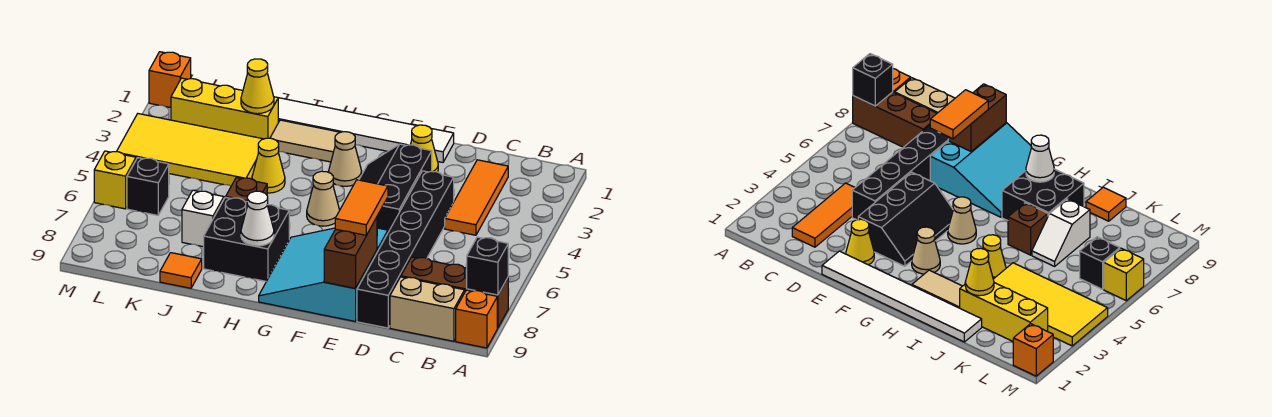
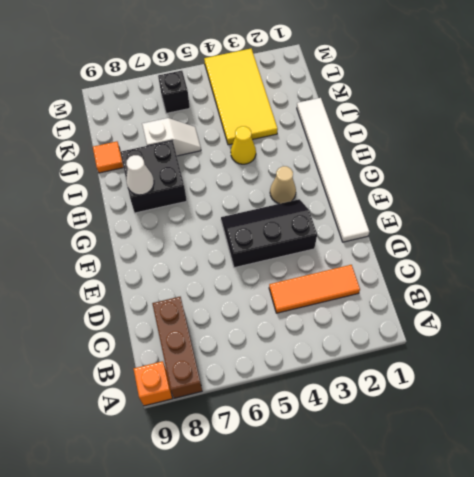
none -> tan 1x2 brick [390,277,465,341]
none -> black 1x6 brick [357,171,454,328]
none -> yellow 1x1 cone [411,125,438,172]

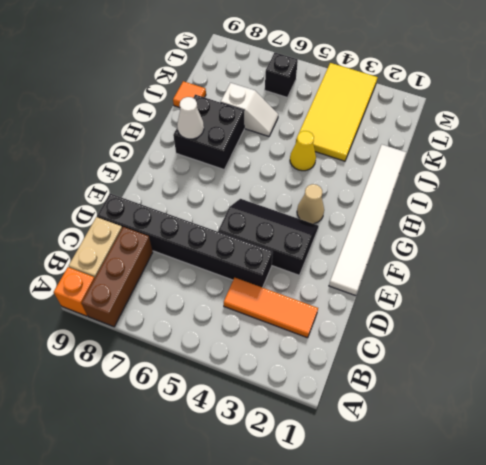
none -> yellow 1x1 cone [411,125,438,172]
none -> cyan 3x3 slope [259,228,388,321]
none -> tan 1x1 cone [307,171,340,226]

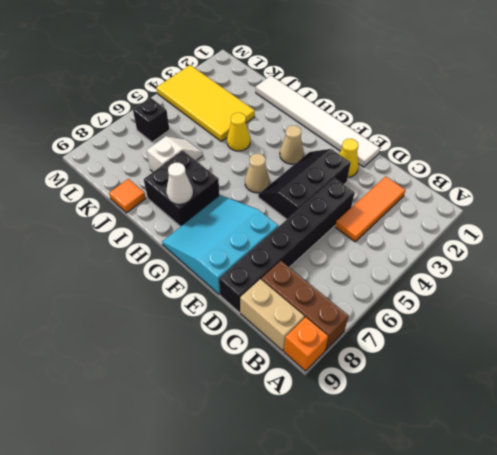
none -> tan 1x2 tile [270,120,340,162]
none -> brown 1x1 brick [226,178,267,202]
none -> yellow 1x3 brick [171,78,278,139]

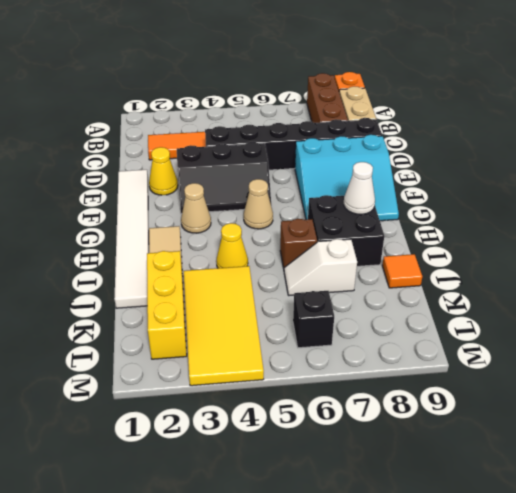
none -> orange 1x1 brick [149,52,191,108]
none -> yellow 1x1 brick [94,151,136,209]
none -> black 1x1 brick [467,237,508,295]

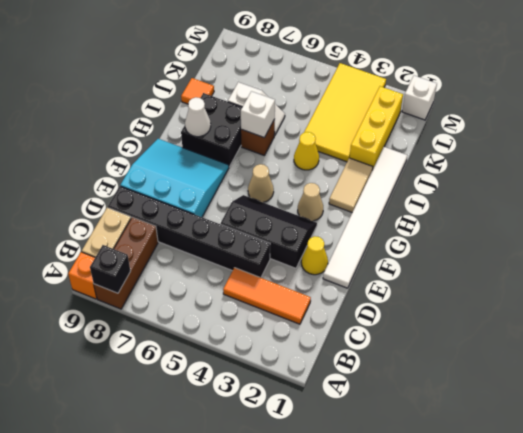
white 1x1 brick [241,91,275,138] -> none
white 1x1 brick [402,76,437,120] -> orange 1x1 brick [149,52,191,108]
none -> black 1x1 brick [127,158,169,215]
none -> yellow 1x1 brick [94,151,136,209]
none -> brown 1x2 brick [324,217,377,288]

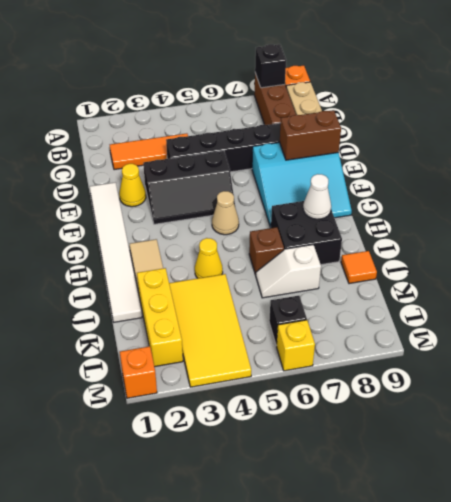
none -> tan 1x1 cone [329,132,362,186]
none -> yellow 1x1 cone [241,59,274,114]
none -> orange 1x2 tile [335,180,388,235]

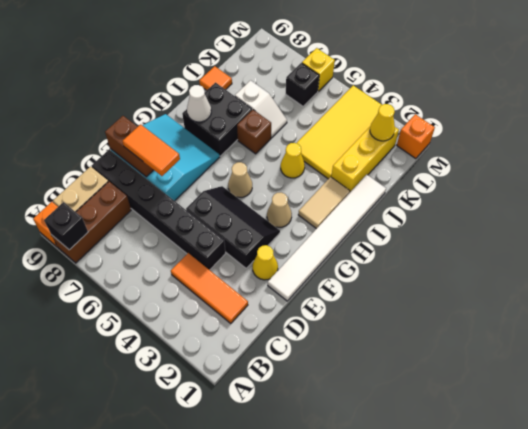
yellow 1x1 cone [370,104,395,141] -> yellow 1x1 cone moved to [241,59,274,114]

